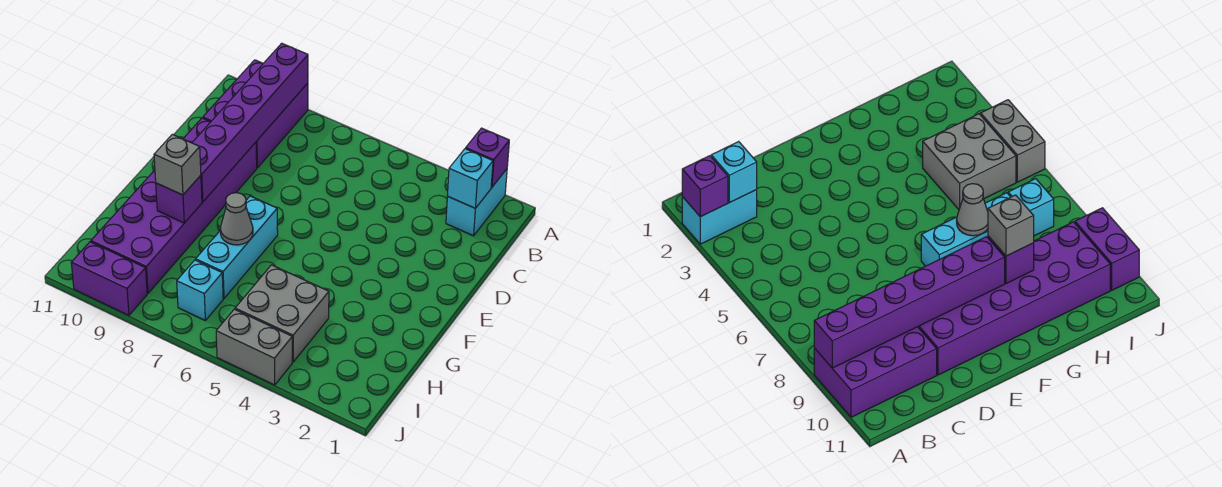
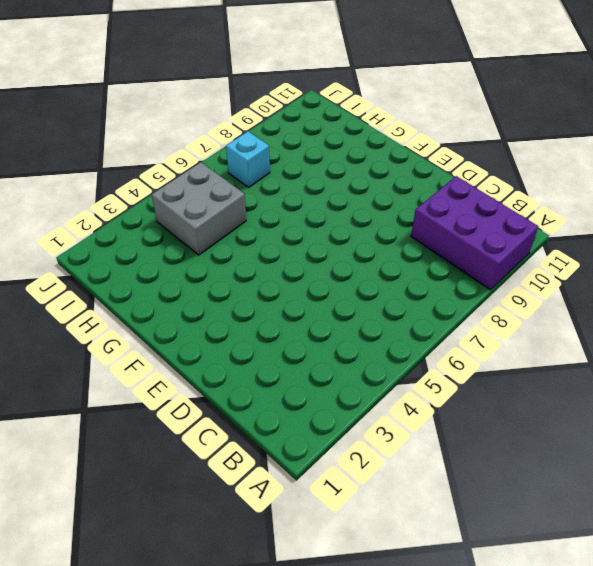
none -> cyan 1x2 brick [446,169,507,236]
none -> purple 2x6 brick [91,118,257,293]
none -> cyan 1x3 brick [196,196,278,298]

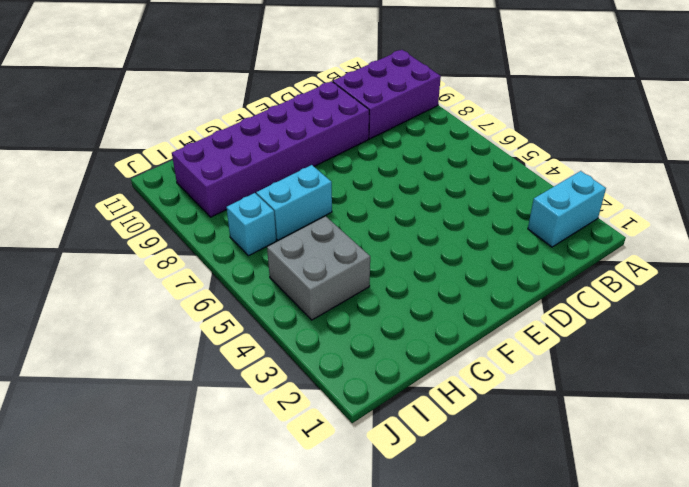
cyan 1x2 brick [256,165,332,240] -> cyan 1x3 brick [196,196,278,298]
none -> grey 1x2 brick [216,309,292,385]
none -> purple 1x2 brick [71,242,147,315]
none -> purple 1x1 brick [466,128,509,187]

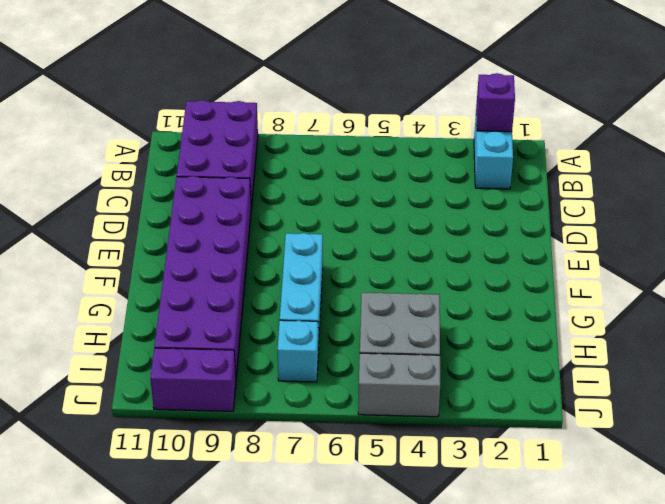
none -> purple 1x6 brick [192,43,308,202]
none -> cyan 1x1 brick [447,149,493,208]
none -> grey 1x1 cone [220,193,253,245]

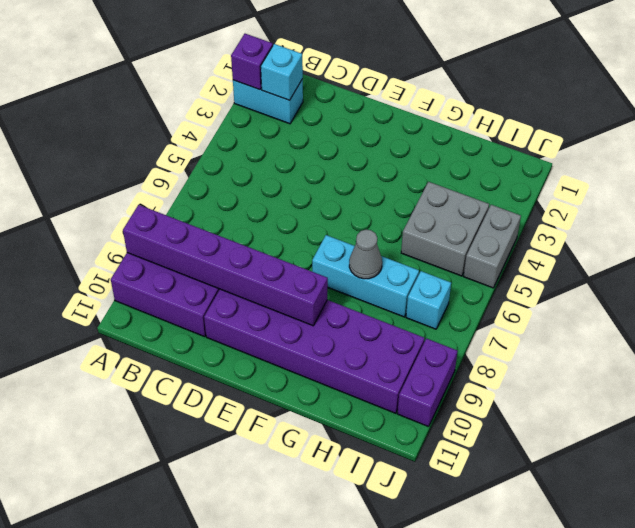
none -> purple 1x1 brick [156,175,202,223]
none -> grey 1x1 brick [154,134,201,195]

